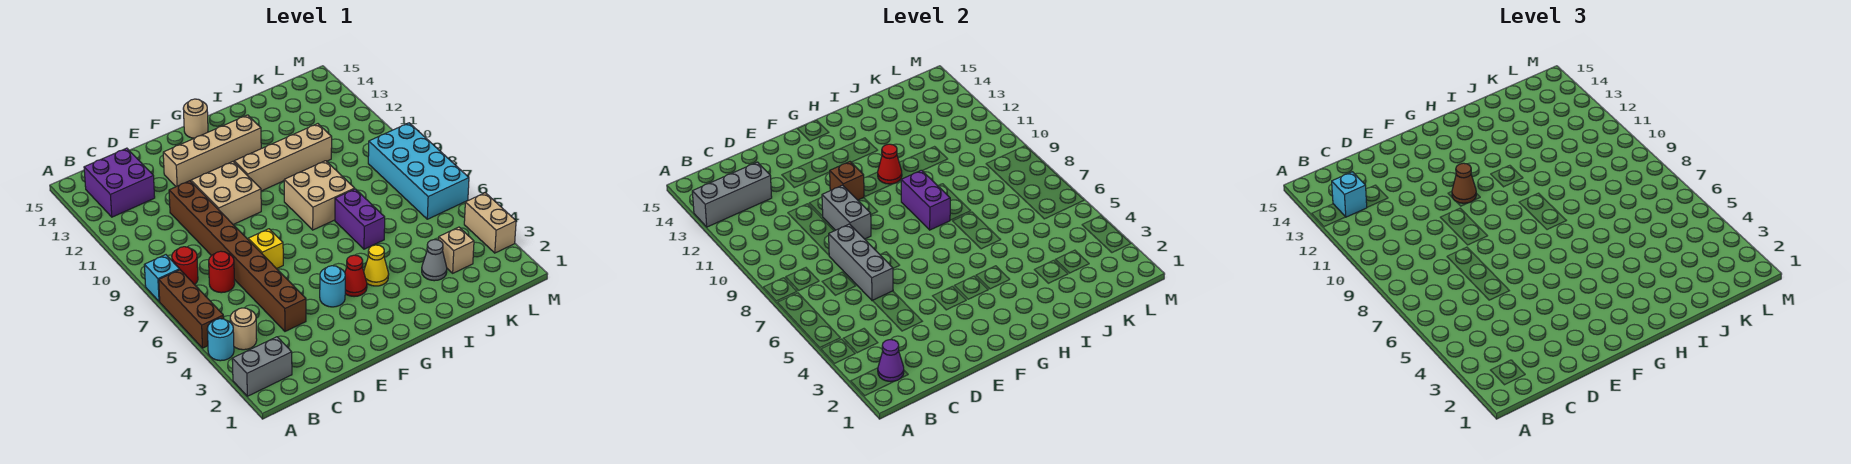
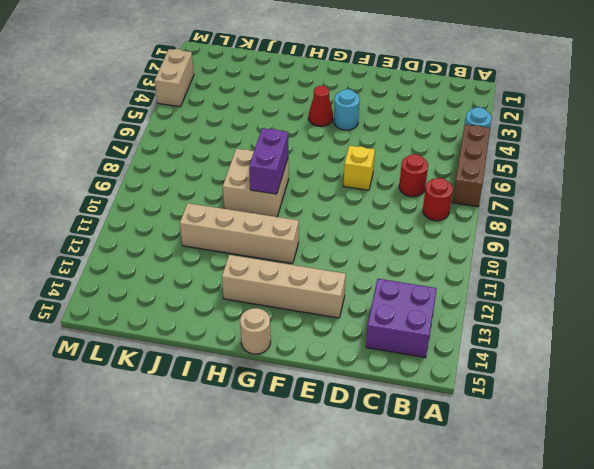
none -> grey 1x2 brick [232,337,292,396]
none -> cyan 1x1 brick [144,255,180,301]
none -> tan 1x1 round brick [230,308,257,350]
none -> brown 1x8 brick [169,181,306,331]

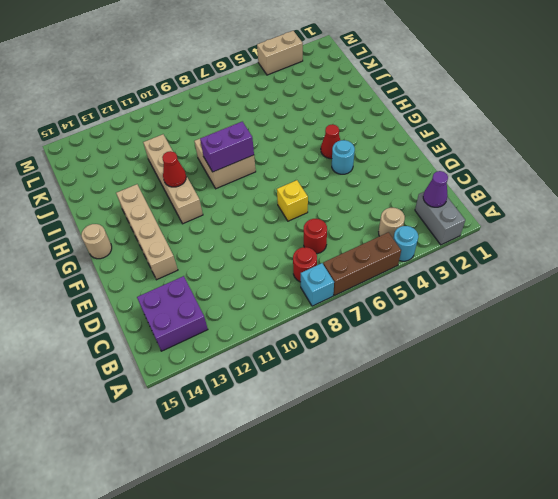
none -> brown 1x8 brick [169,181,306,331]
none -> tan 2x2 brick [191,162,261,224]
none -> yellow 1x1 cone [364,245,389,286]
none -> purple 1x2 brick [335,189,385,249]

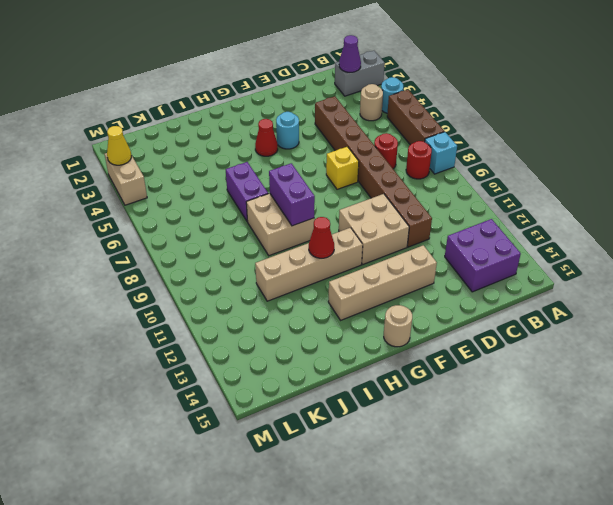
yellow 1x1 cone [107,126,131,165] -> yellow 1x1 cone moved to [364,245,389,286]
none -> grey 1x1 cone [422,240,447,281]
none -> tan 1x1 brick [439,227,474,273]
none -> cyan 2x4 brick [368,123,469,219]
none -> grey 1x3 brick [692,162,772,227]

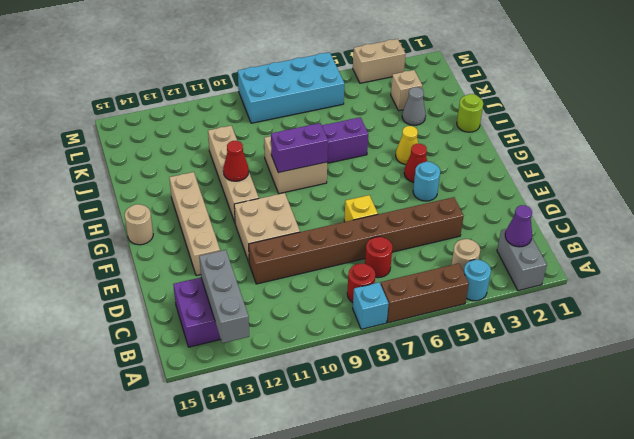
lime 1x1 round brick [457,94,483,132] -> none
none -> grey 1x3 brick [829,224,893,301]
none -> grey 1x2 brick [822,185,871,239]
none -> brown 1x1 brick [830,162,864,200]
none -> cyan 1x1 brick [1332,172,1367,217]

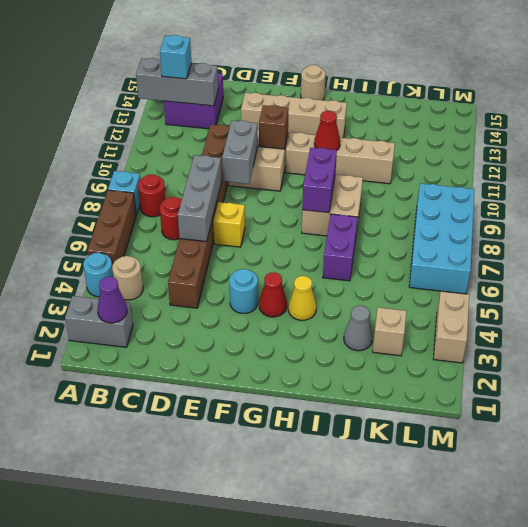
none -> brown 1x1 cone [1452,163,1476,203]

